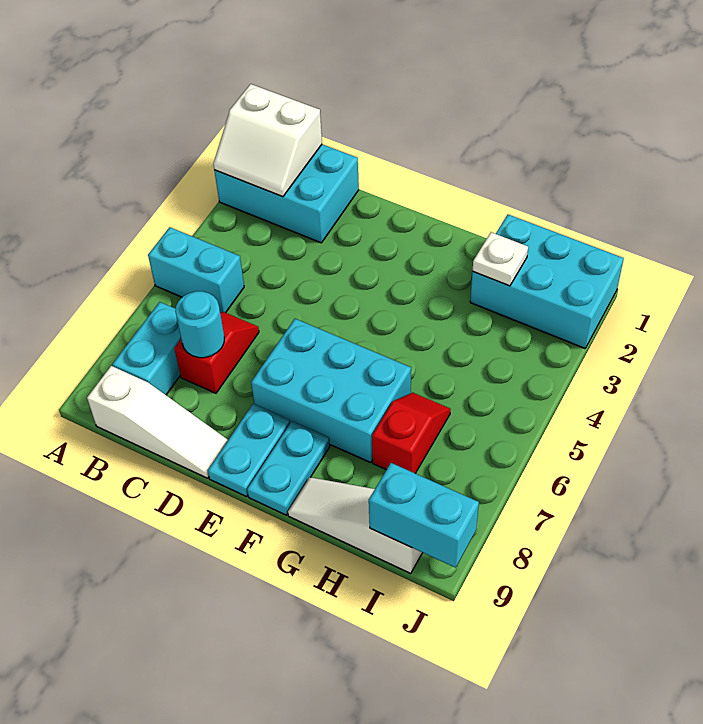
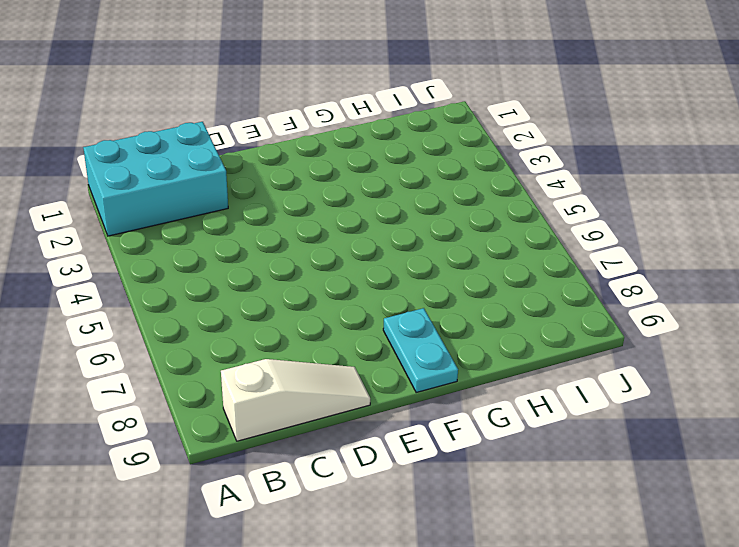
none -> cyan 1x2 brick [148,227,244,313]
none -> cyan 1x2 brick [112,302,181,395]
none -> red 1x2 slope [174,312,259,393]

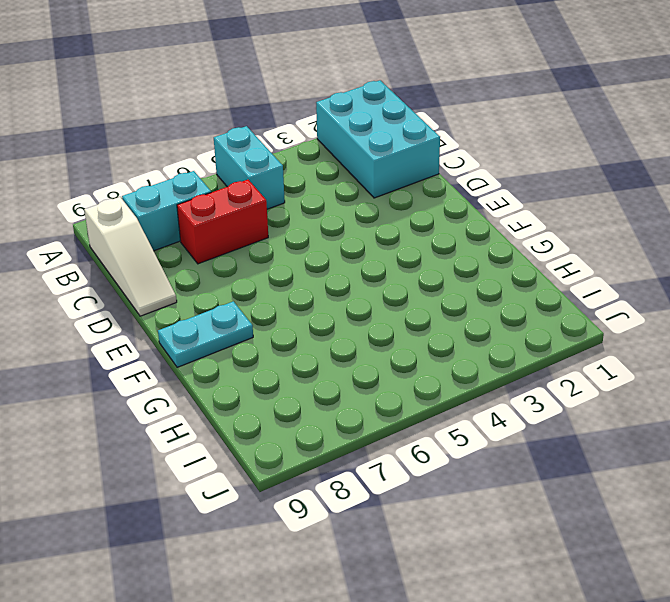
red 1x2 brick [177,180,268,264] -> red 1x2 slope [174,312,259,393]
none -> cyan 2x3 brick [251,319,411,462]
none -> cyan 1x2 plate [208,404,290,497]
none -> white 1x3 slope [288,477,422,573]

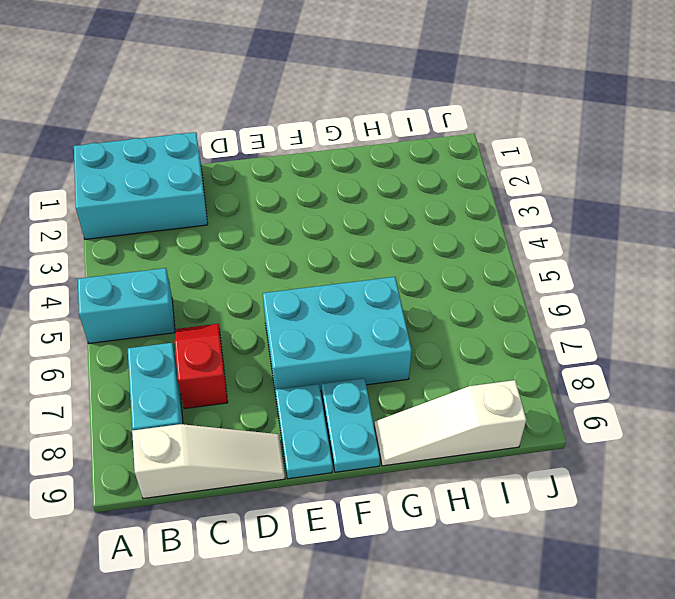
none -> cyan 2x3 brick [470,215,624,348]
none -> red 1x2 slope [372,393,451,473]
none -> white 2x2 slope [213,84,322,197]

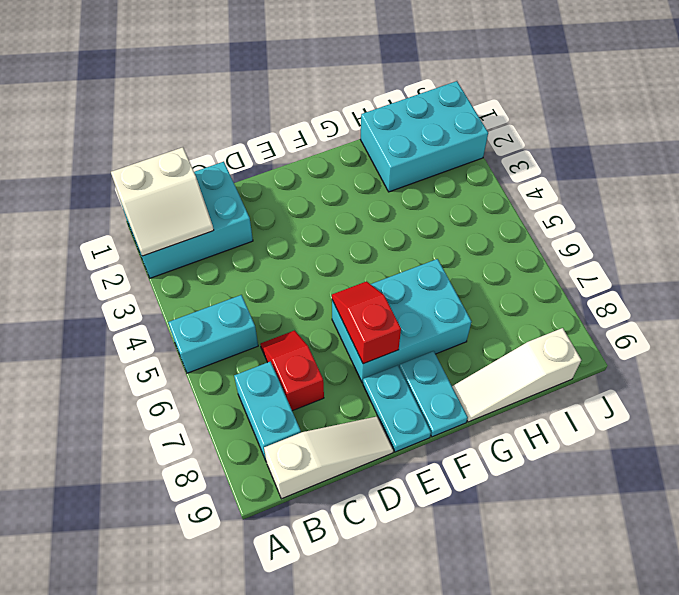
red 1x2 slope [332,281,401,364] -> red 1x2 slope moved to [372,393,451,473]
none -> cyan 1x1 round brick [175,291,224,358]
none -> white 1x1 plate [473,232,528,286]
none -> cyan 1x2 brick [369,463,479,568]

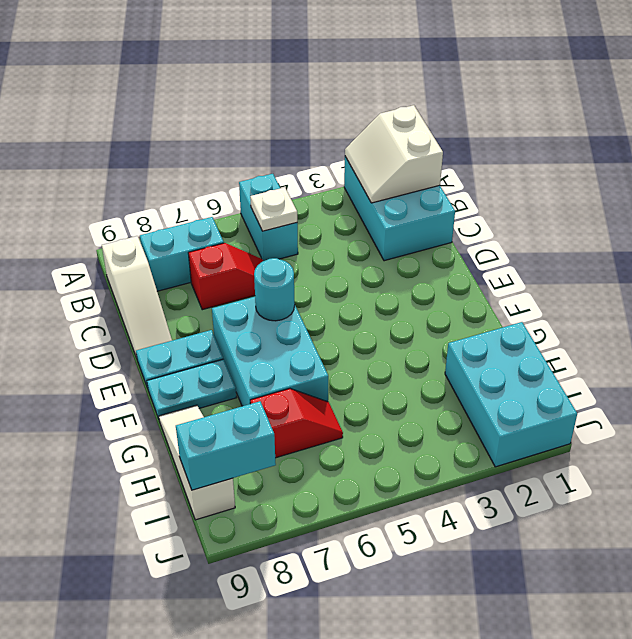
white 1x1 plate [250,187,297,231] -> white 1x1 plate moved to [473,232,528,286]
cyan 1x1 round brick [254,258,295,321] -> cyan 1x1 round brick moved to [175,291,224,358]
cyan 1x2 brick [176,401,276,490] -> cyan 1x2 brick turned to [369,463,479,568]

